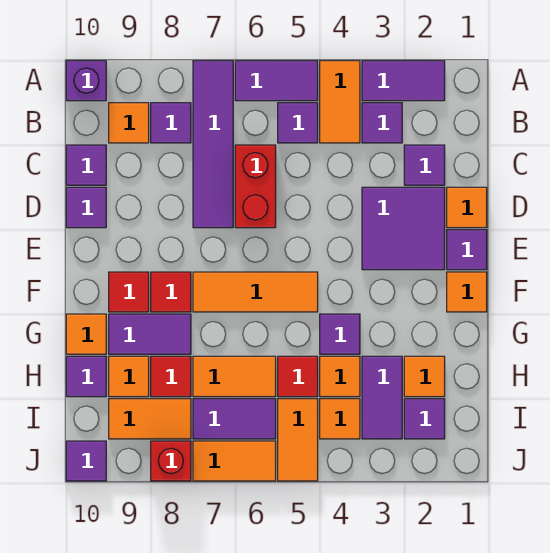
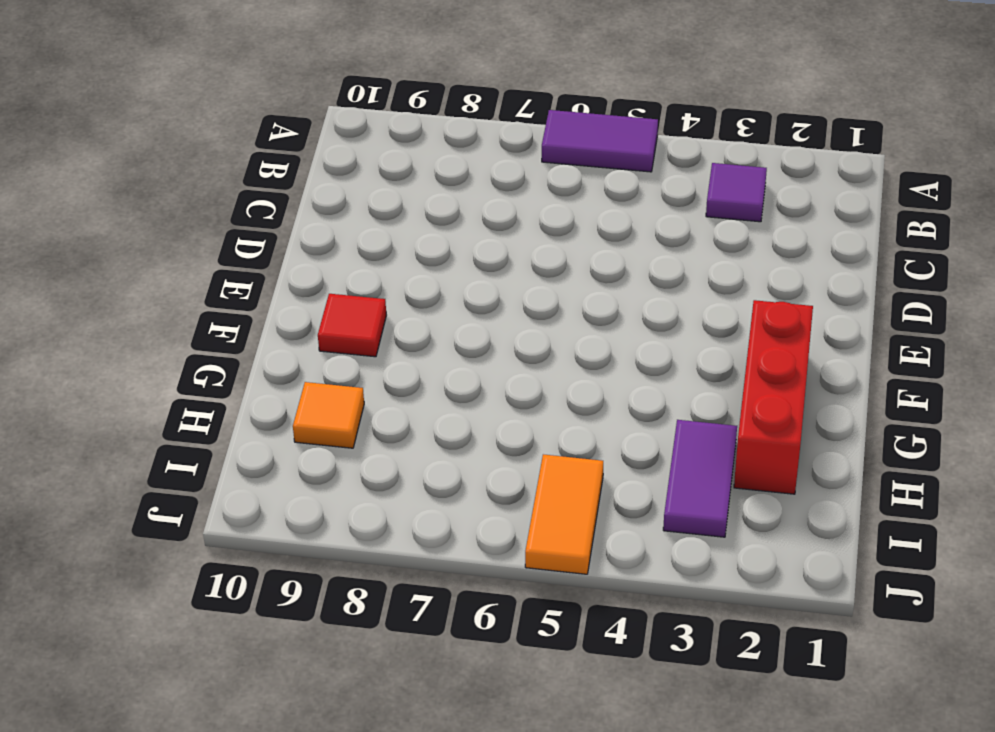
red 1x3 brick [734,300,813,494] -> orange 1x1 tile [404,356,445,397]
none -> purple 1x2 tile [362,61,445,101]
none -> orange 1x2 tile [320,61,360,143]
none -> purple 1x4 tile [193,61,233,228]
none -> purple 1x1 brick [66,61,106,101]

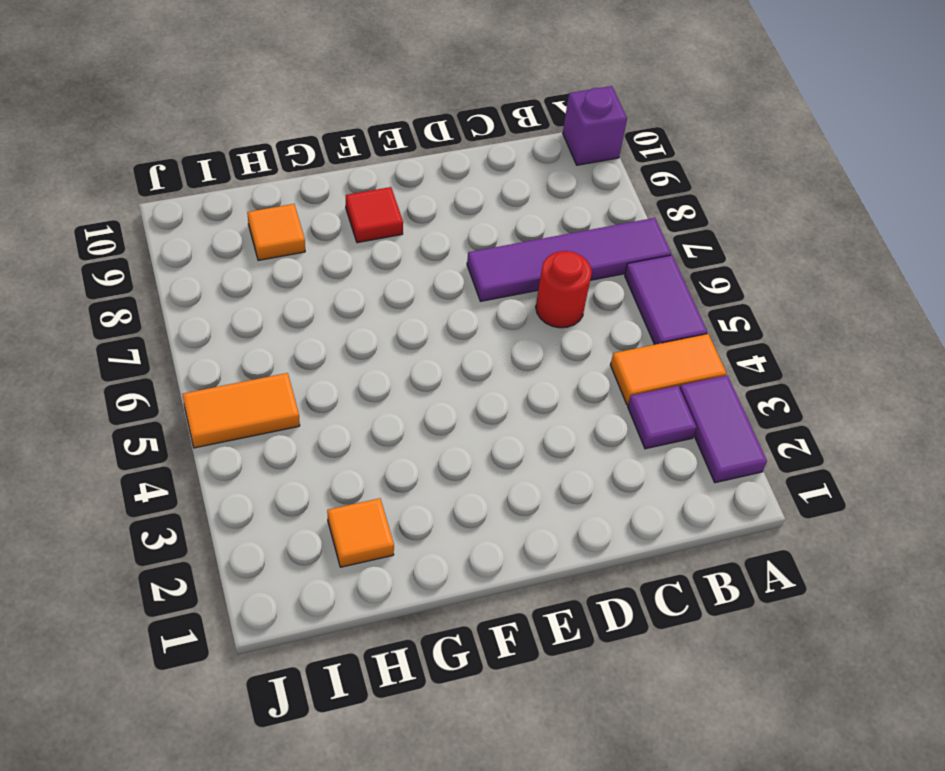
red 1x1 round brick [536,251,592,328] -> red 1x2 brick [235,145,276,228]
none -> purple 1x1 tile [278,103,318,143]
none -> purple 1x1 tile [151,103,191,143]
none -> orange 1x1 tile [109,103,149,143]
none -> purple 1x1 tile [404,145,445,185]

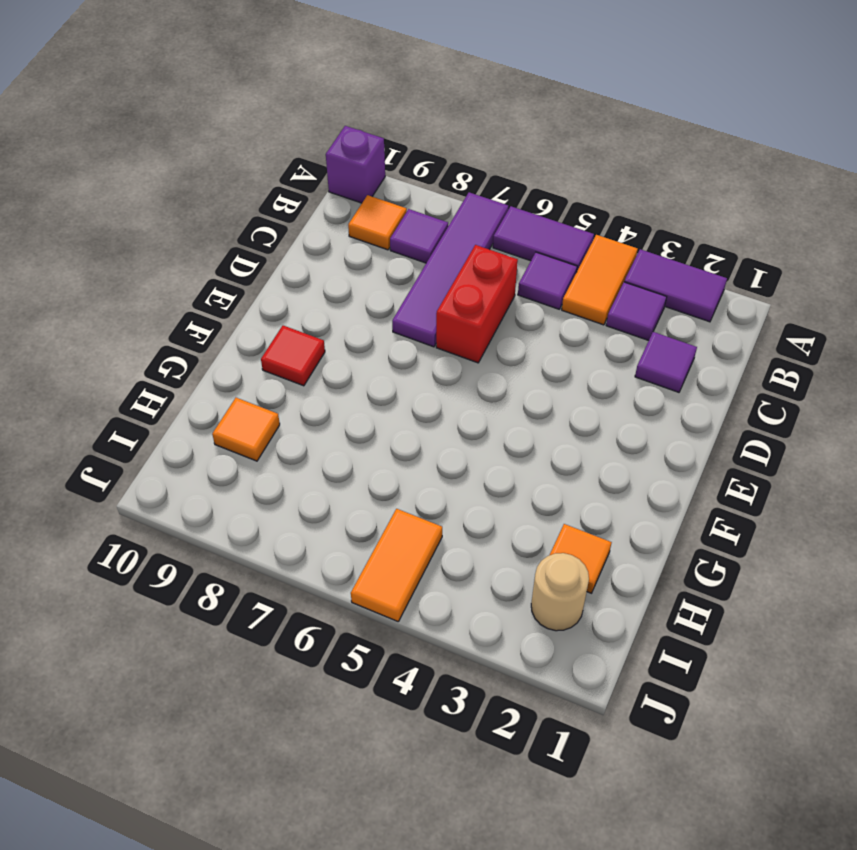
tan 1x1 round brick [531,553,589,631] -> purple 1x1 tile [404,399,445,439]
none -> purple 1x1 tile [66,145,106,185]
none -> orange 1x1 tile [447,187,487,228]
none -> purple 2x2 tile [362,187,445,270]
none -> purple 1x1 tile [66,187,106,228]

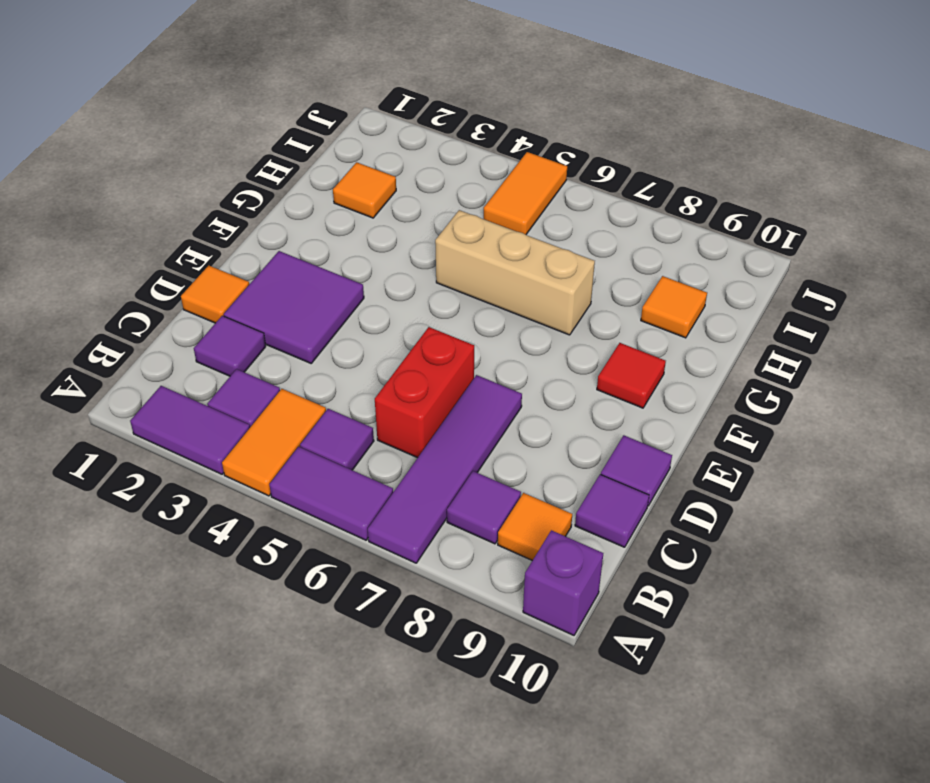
tan 1x3 brick [435,210,595,335] -> none
none -> purple 1x1 tile [447,230,487,270]
none -> orange 1x1 tile [447,272,487,312]
none -> orange 1x3 tile [193,272,318,312]
none -> red 1x1 tile [151,272,191,312]

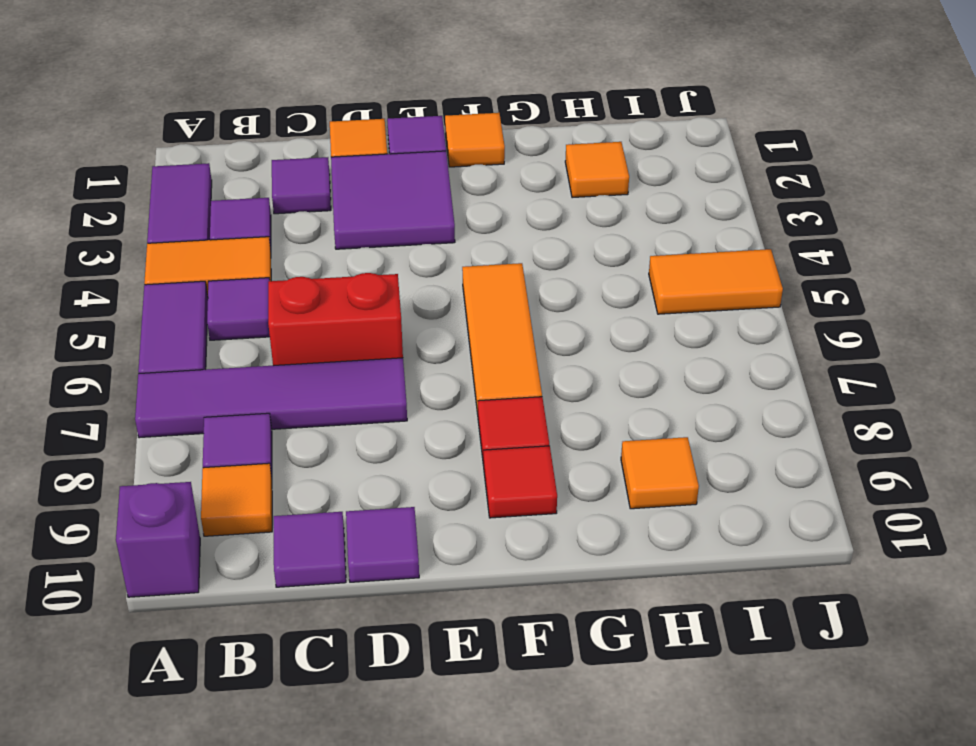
none -> purple 1x1 tile [320,314,360,354]
none -> purple 1x2 tile [109,314,191,354]
none -> orange 1x1 tile [66,314,106,354]
none -> purple 1x2 tile [362,356,402,439]

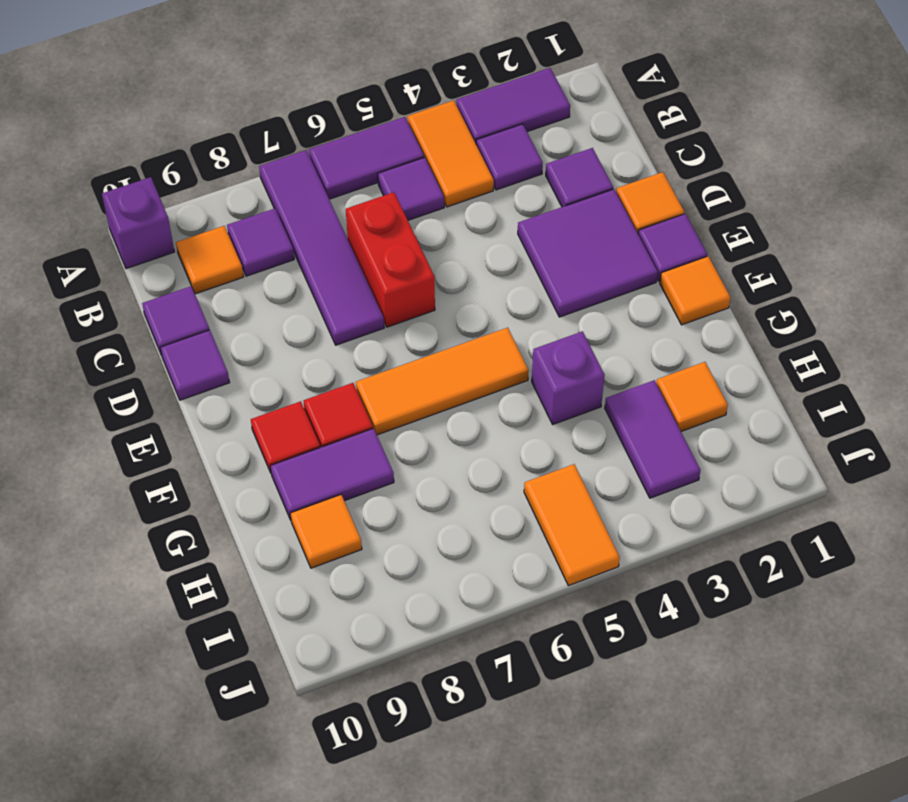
purple 1x1 brick [532,331,605,424] -> purple 1x1 tile [320,314,360,354]
none -> orange 1x1 tile [66,314,106,354]
none -> orange 1x1 tile [320,356,360,397]
none -> red 1x1 tile [278,356,318,397]
none -> orange 1x2 tile [193,356,276,397]

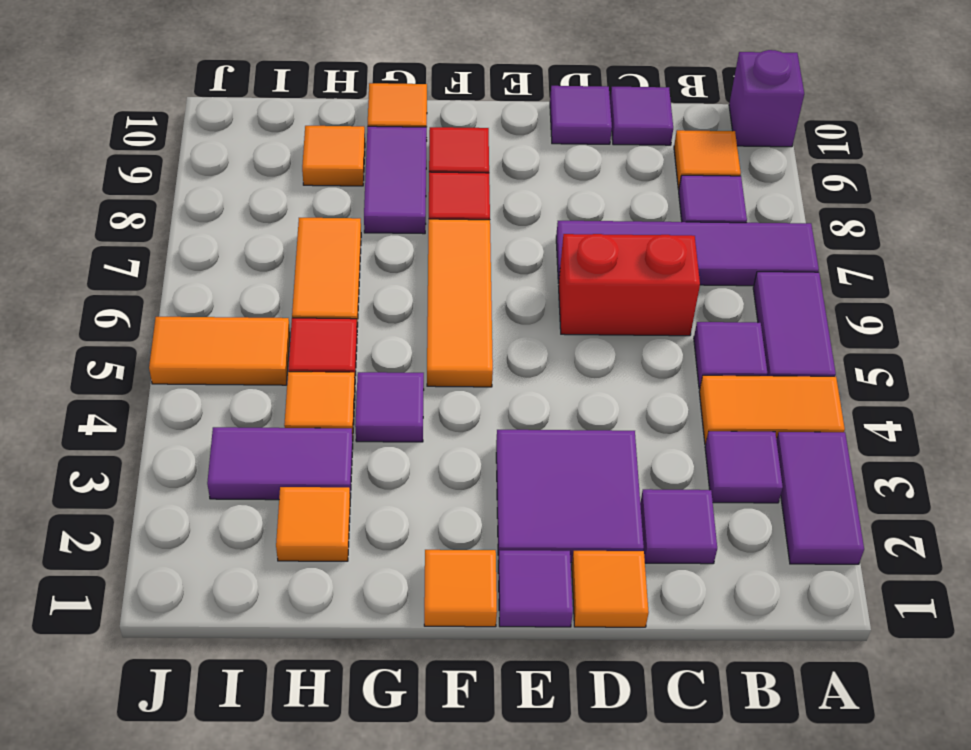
none -> red 1x1 tile [151,356,191,397]
none -> purple 1x1 tile [66,356,106,397]
none -> purple 1x1 tile [404,399,445,439]
none -> orange 1x1 tile [320,399,360,439]

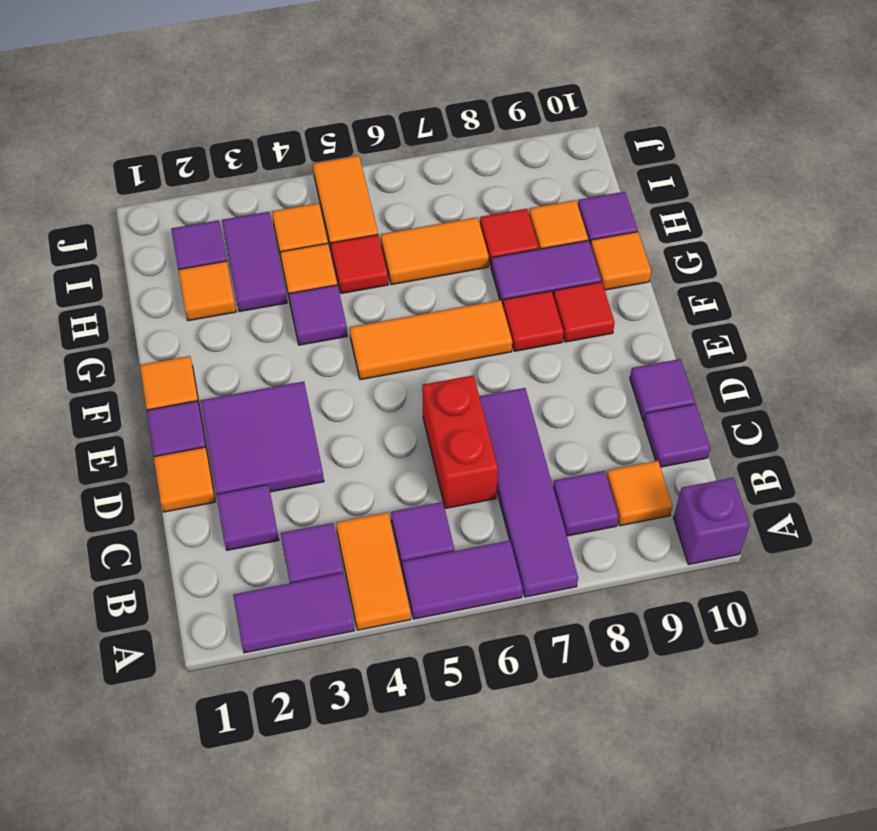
none -> purple 1x2 tile [193,399,276,439]
none -> orange 1x2 tile [109,399,191,439]
none -> orange 1x2 tile [193,441,276,481]
none -> red 1x1 brick [151,441,191,481]

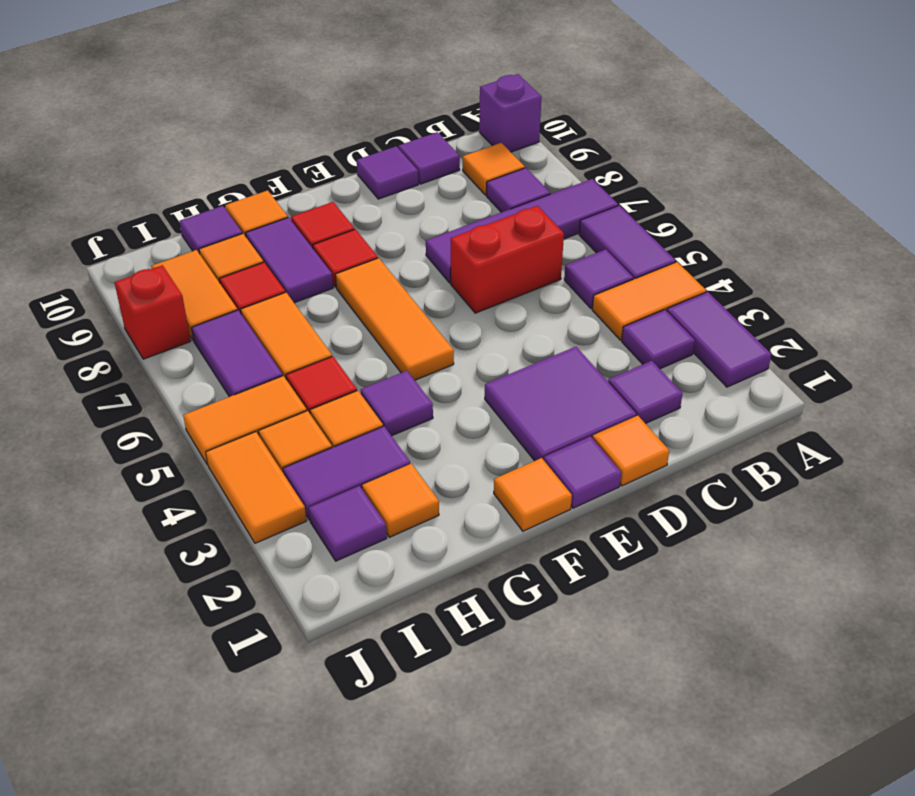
orange 1x2 tile [206,432,306,543] -> orange 1x2 tile moved to [193,441,276,481]
none -> purple 1x1 tile [66,441,106,481]

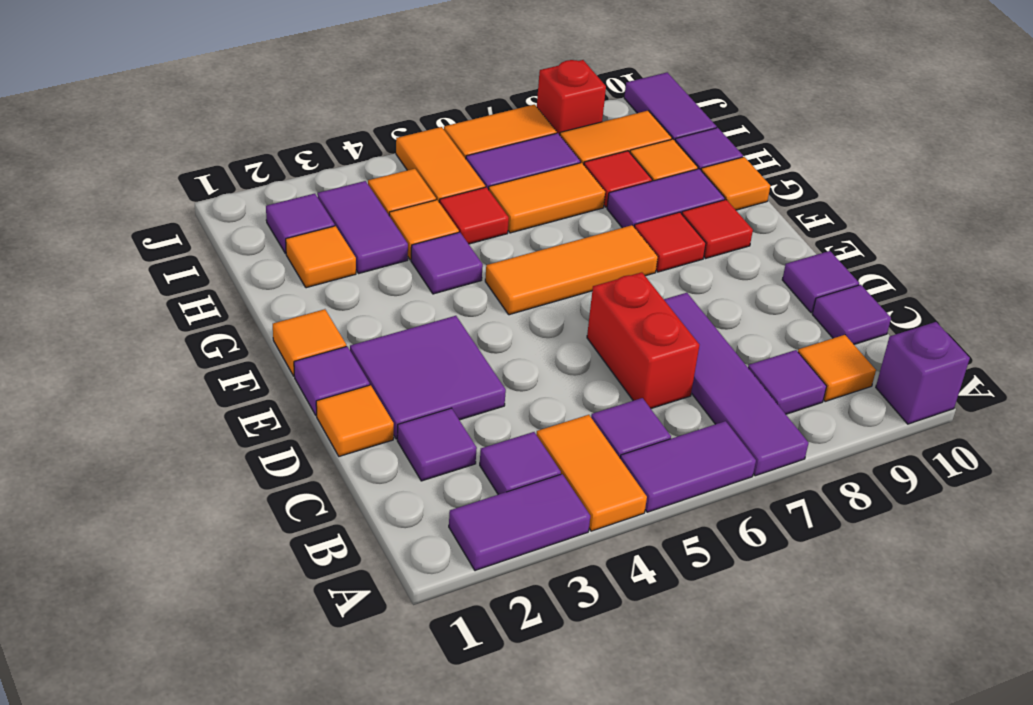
purple 1x2 tile [624,72,716,140] -> purple 1x1 tile [66,441,106,481]

